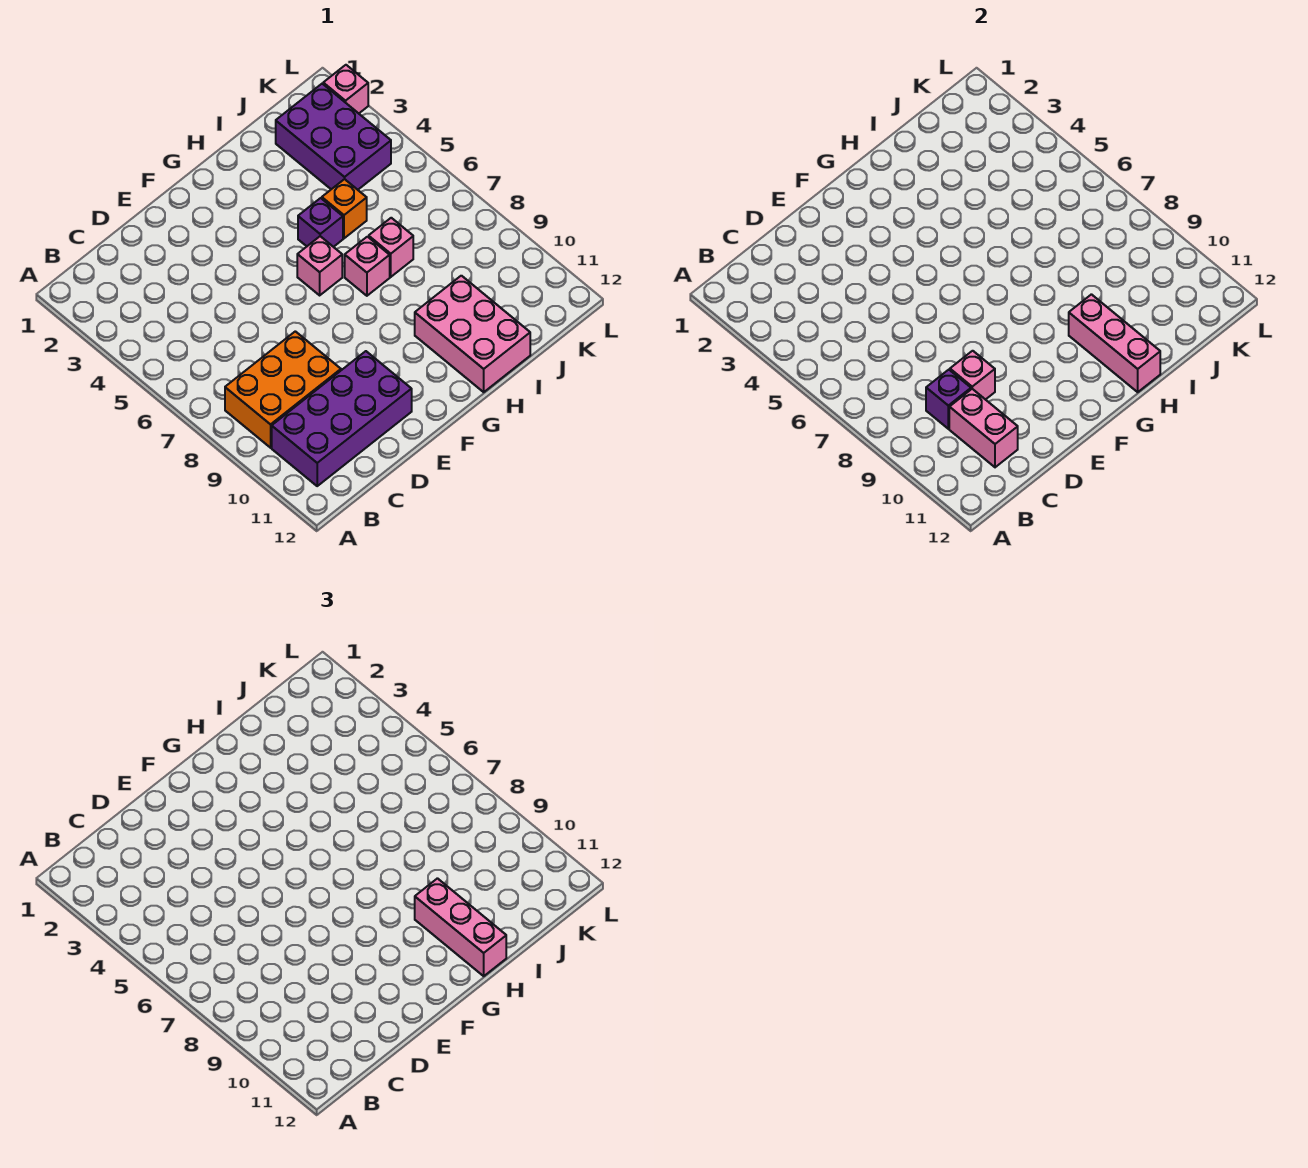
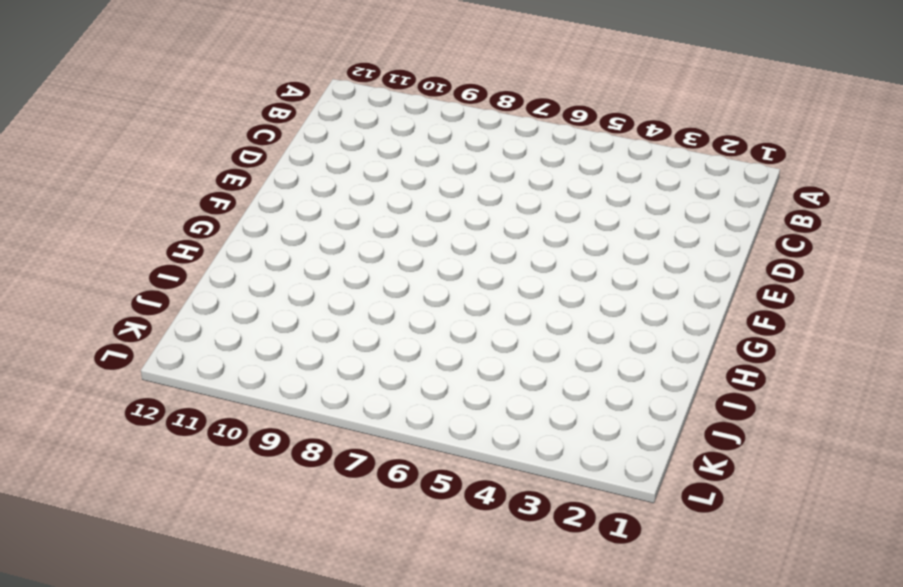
none -> orange 2x3 brick [225,331,341,448]
none -> purple 2x4 brick [272,351,412,486]
none -> pink 1x1 brick [297,236,342,295]

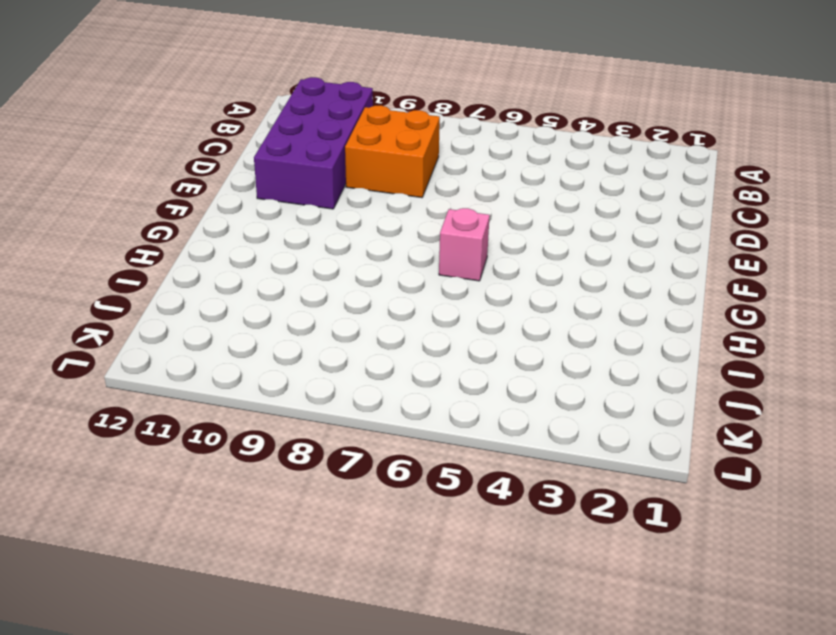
orange 2x2 brick [345,105,440,198] -> orange 2x3 brick [225,331,341,448]
none -> purple 1x1 brick [298,198,343,247]
none -> pink 1x1 brick [345,237,390,296]
none -> pink 2x3 brick [415,276,530,392]

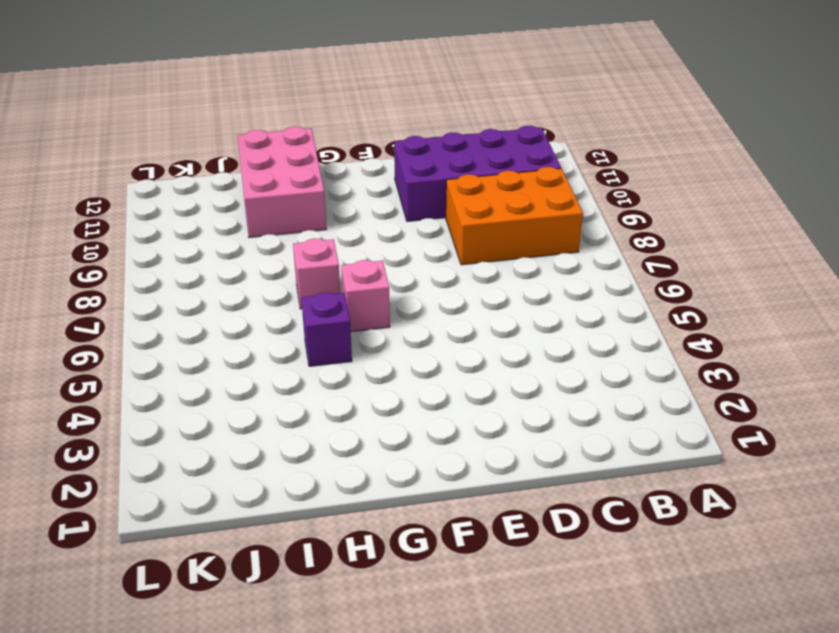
none -> orange 1x1 brick [322,179,367,238]
none -> pink 1x1 brick [369,218,413,277]
none -> purple 2x3 brick [276,84,391,190]

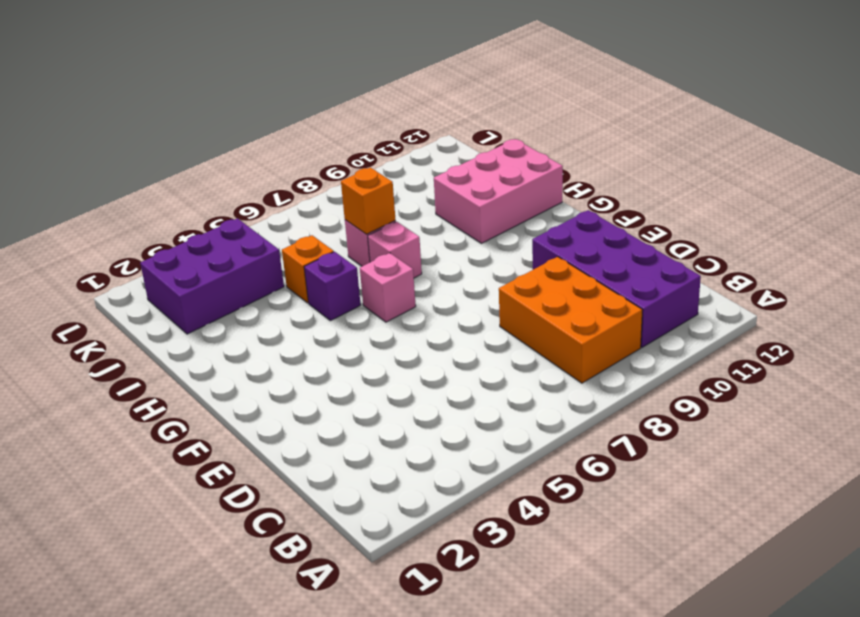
orange 1x1 brick [341,168,395,234] -> none
none -> pink 1x1 brick [323,65,368,113]
none -> purple 1x1 brick [926,370,971,429]
none -> pink 1x2 brick [949,389,1018,467]

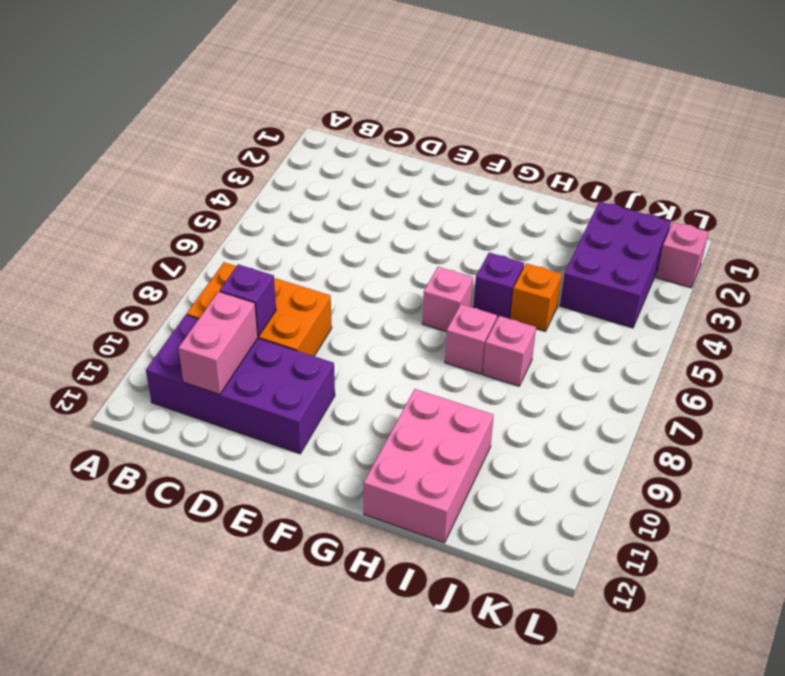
none -> pink 1x1 brick [950,351,995,400]
none -> pink 1x3 brick [1069,294,1160,392]
none -> pink 1x3 brick [415,878,506,976]

